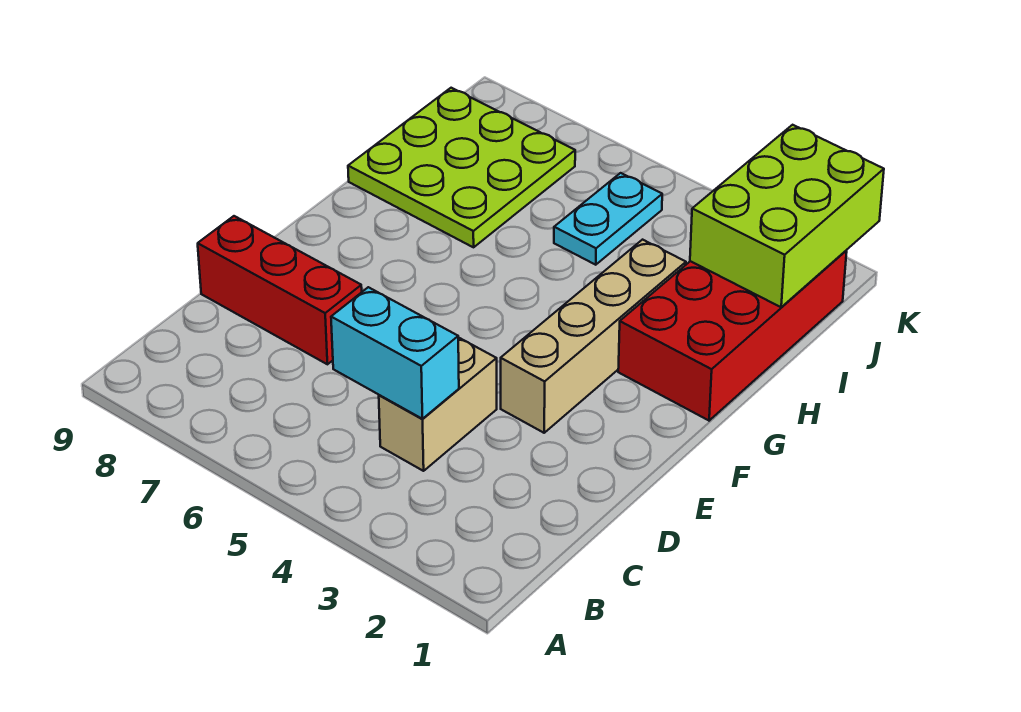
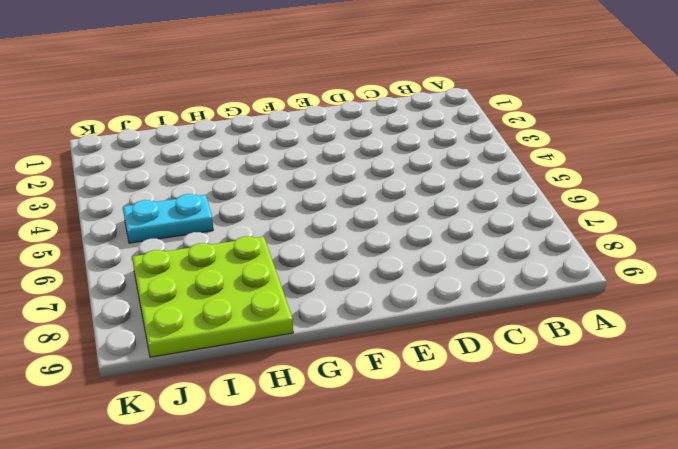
none -> tan 1x2 brick [379,337,497,471]
none -> red 1x3 brick [198,216,362,364]

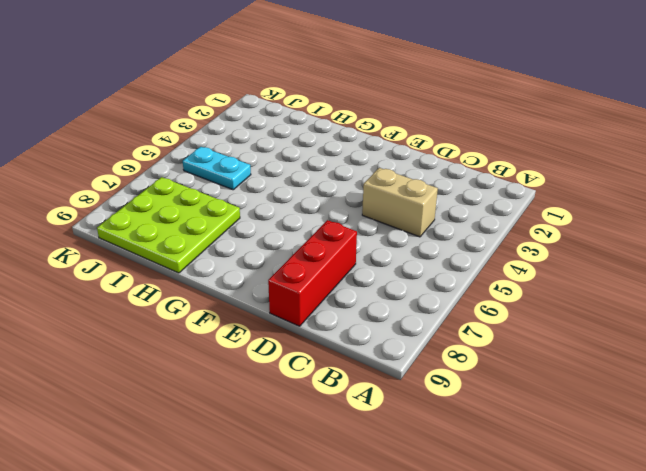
none -> tan 1x4 brick [501,240,686,433]
none -> red 2x4 brick [618,251,847,421]

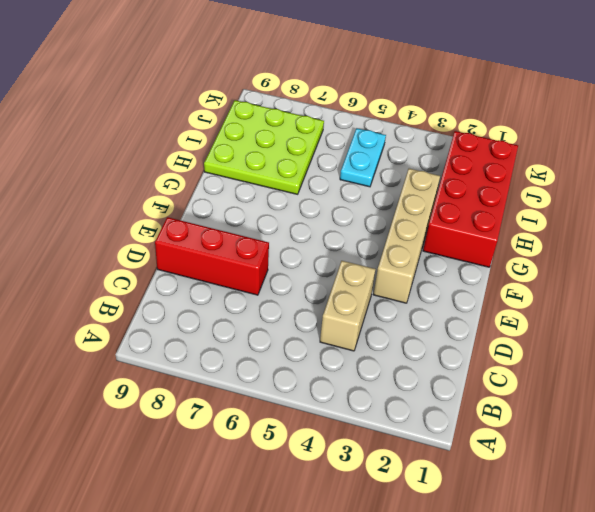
none -> cyan 1x2 brick [331,287,459,419]
none -> lime 2x3 brick [690,125,884,307]

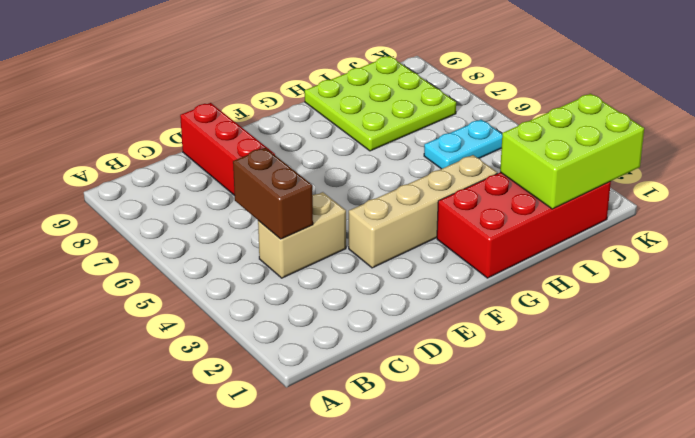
brown 1x2 brick [233,148,313,239] -> cyan 1x2 brick [331,287,459,419]

